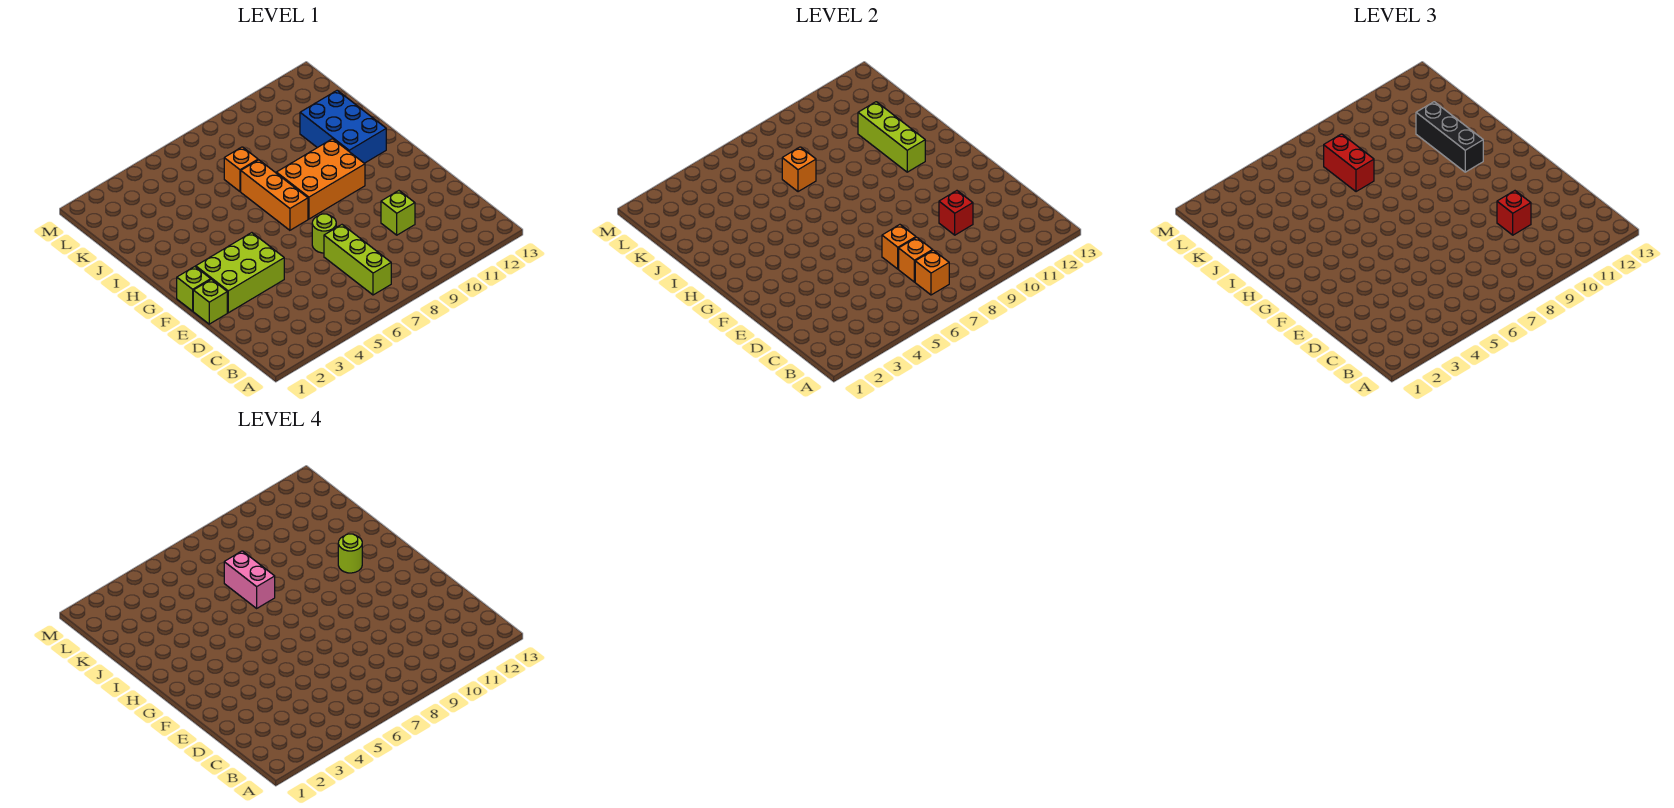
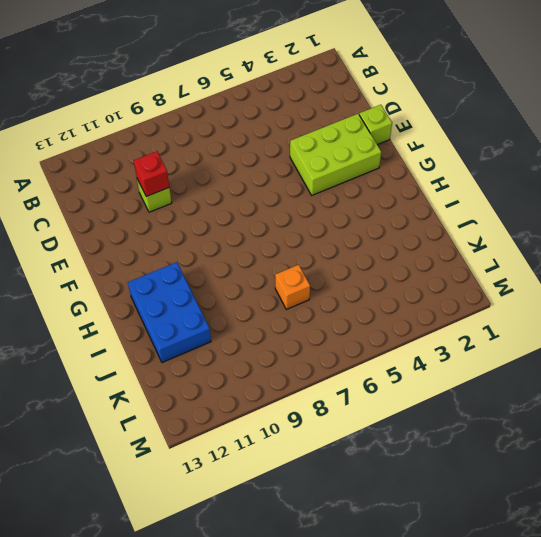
none -> lime 1x3 brick [324,225,391,295]
none -> lime 1x1 round brick [312,214,336,253]
none -> lime 1x1 brick [177,267,211,311]

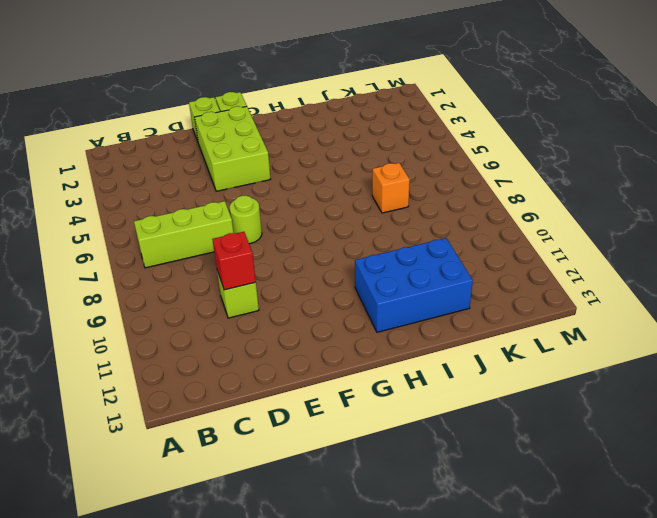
none -> orange 1x3 brick [241,160,308,230]
none -> orange 2x3 brick [276,139,365,219]
none -> orange 1x1 brick [915,250,949,295]

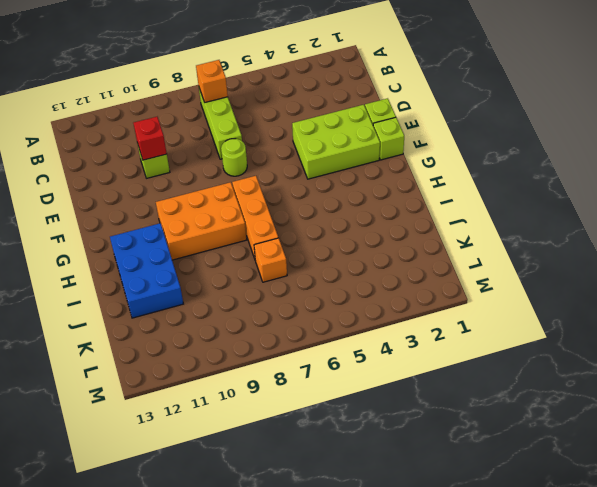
none -> orange 1x1 brick [899,237,933,282]
none -> orange 1x1 brick [882,225,916,269]
none -> lime 1x3 brick [858,102,925,172]

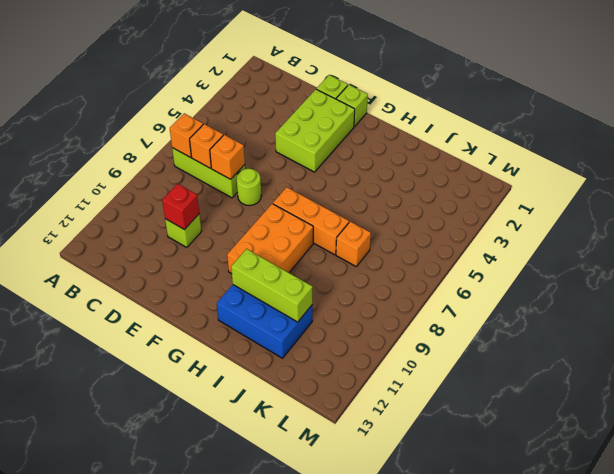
none -> orange 1x1 brick [782,147,816,192]
none -> red 1x1 brick [1497,191,1531,235]
none -> black 1x3 brick [1416,102,1483,172]

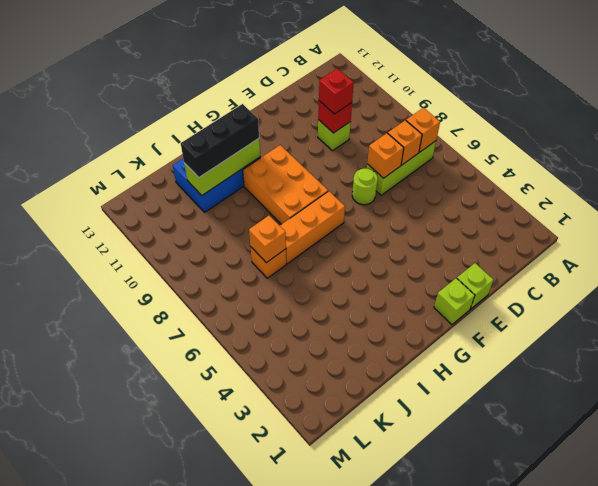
none -> lime 2x3 brick [196,233,284,313]
none -> red 1x2 brick [1324,134,1374,192]
none -> lime 1x1 round brick [338,534,362,573]

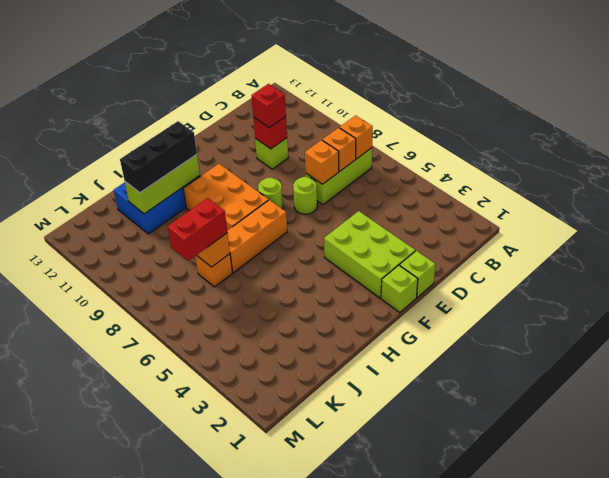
lime 1x1 round brick [258,178,283,208] -> lime 1x1 round brick moved to [338,534,362,573]
none -> pink 1x2 brick [224,551,275,608]

